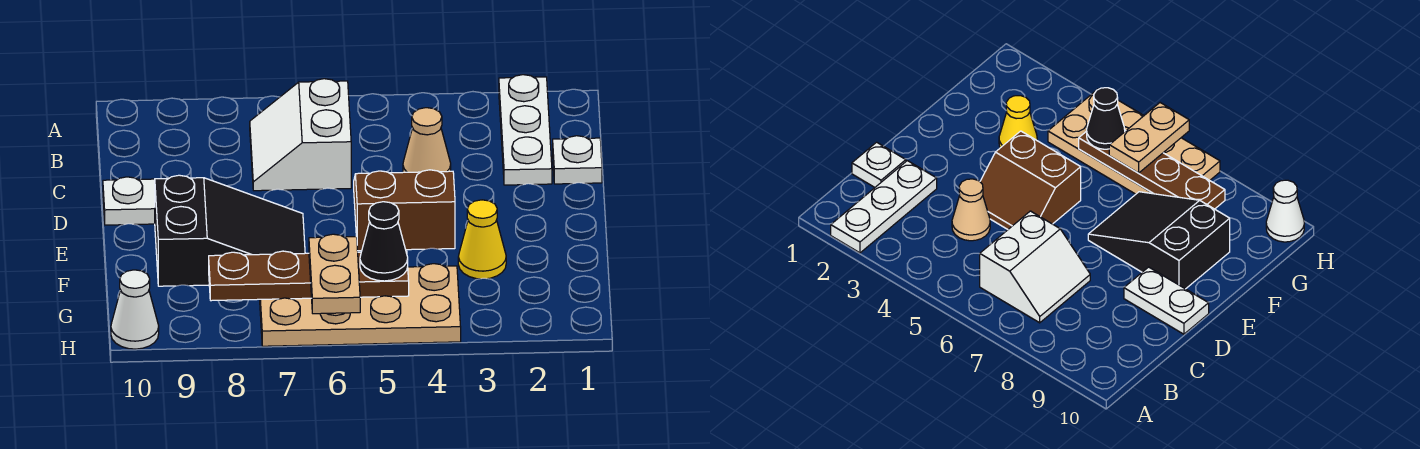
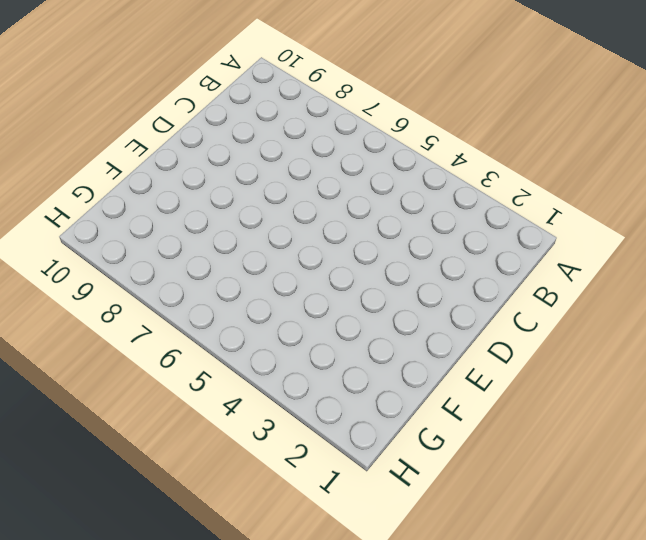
none -> white 1x3 plate [499,75,552,185]
none -> white 2x2 slope [250,79,351,191]
none -> white 1x1 plate [553,136,602,184]

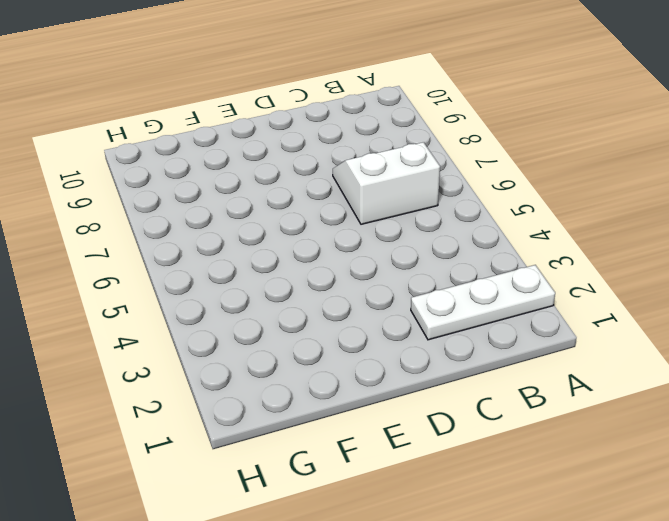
none -> white 1x1 plate [553,136,602,184]
none -> tan 1x1 cone [403,108,451,172]
none -> brown 2x2 slope [354,170,455,251]

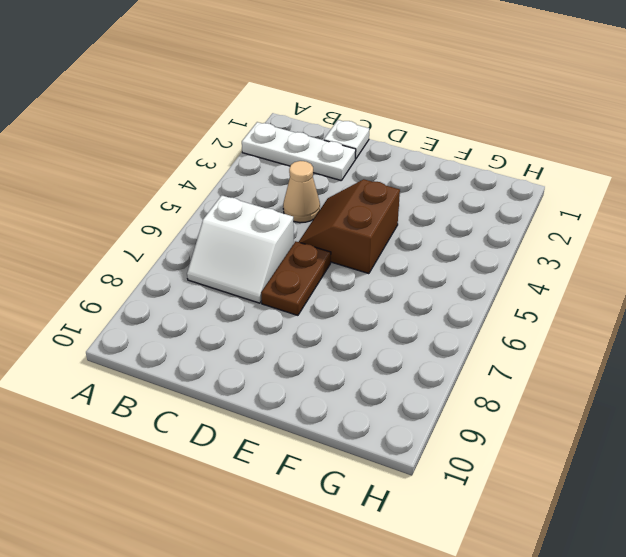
brown 1x2 plate [261,241,331,315] -> none
none -> white 1x2 plate [103,177,170,225]
none -> black 2x3 slope [155,175,305,286]
none -> yellow 1x1 cone [458,200,506,279]

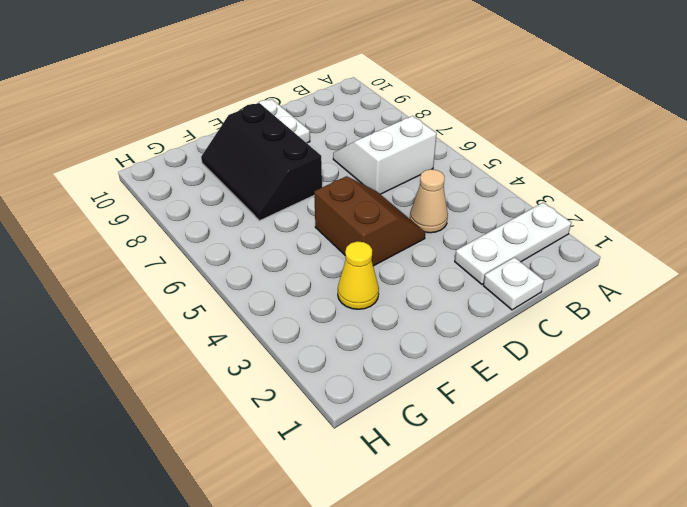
black 2x3 slope [201,103,322,221] -> black 2x3 slope turned to [155,175,305,286]
none -> tan 2x4 plate [260,264,461,346]
none -> white 1x1 cone [111,270,159,349]
none -> brown 1x4 plate [209,251,409,301]

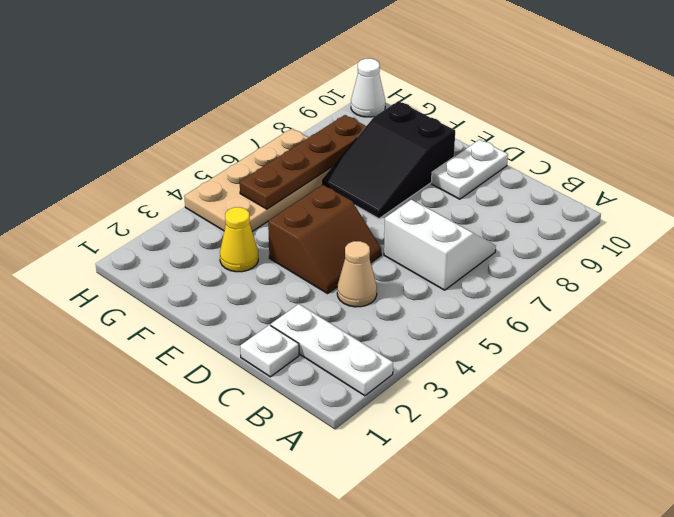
none -> black 1x1 cone [360,202,408,281]
none -> tan 1x2 plate [309,234,360,314]

